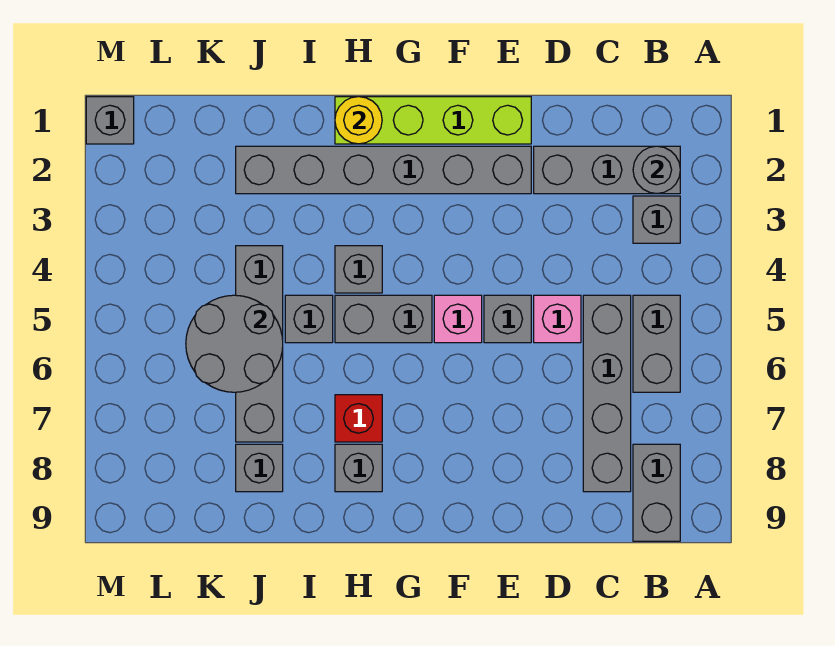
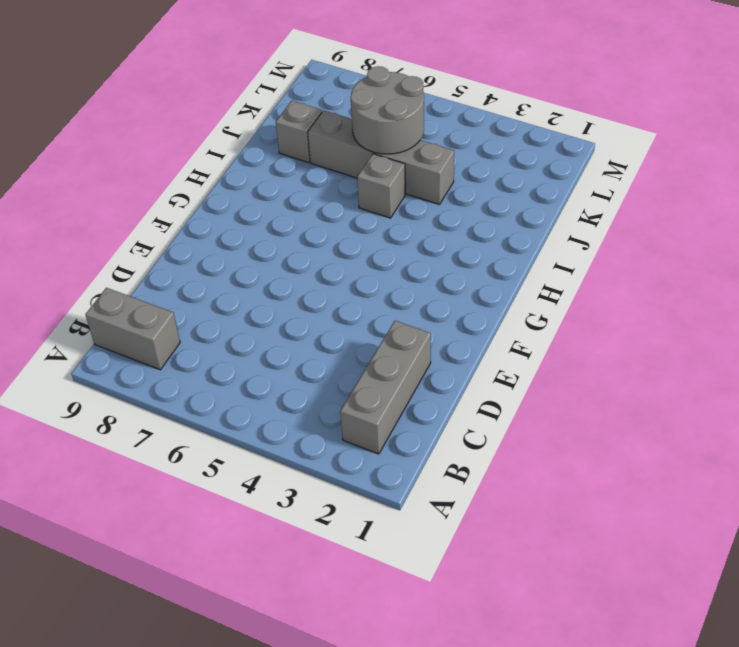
none -> grey 1x1 brick [633,196,680,243]
none -> grey 1x2 brick [633,295,680,392]
none -> grey 1x4 brick [583,295,631,492]

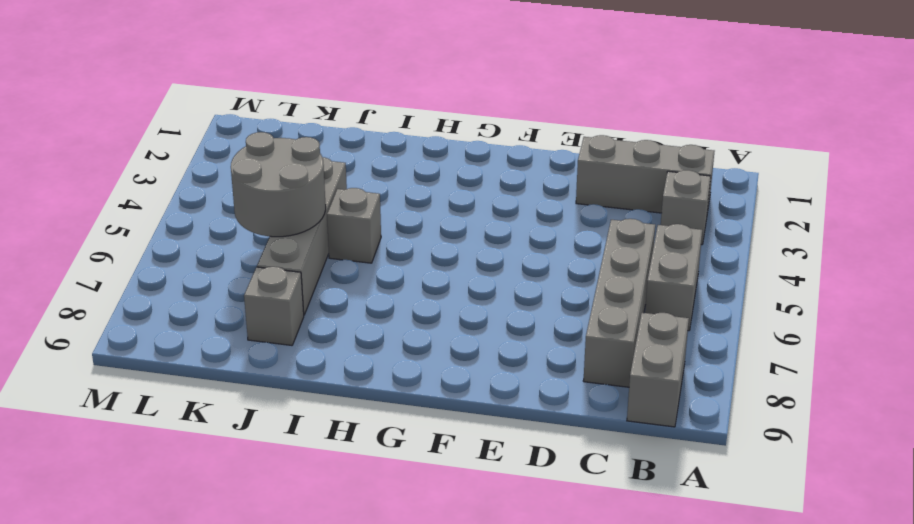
none -> pink 1x1 brick [534,295,581,343]
none -> lime 1x4 brick [335,97,531,144]
none -> grey 1x6 brick [236,146,531,194]

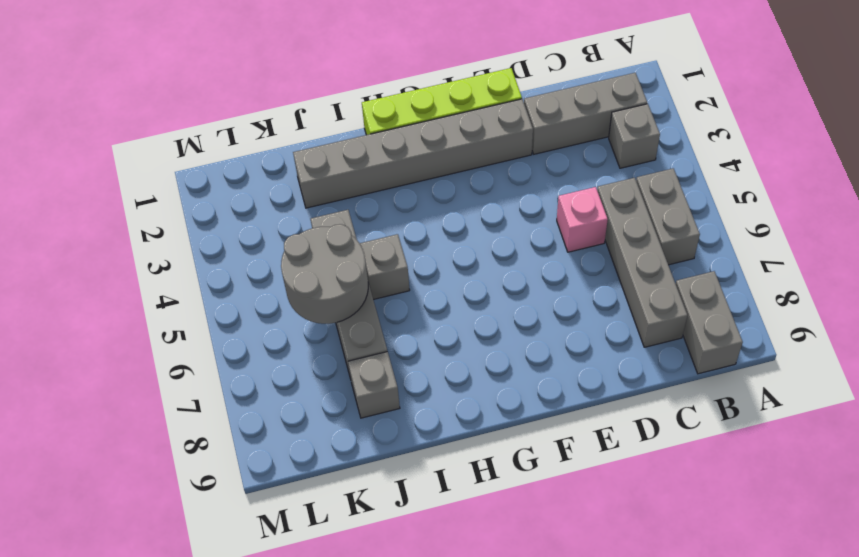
none -> grey 1x1 brick [484,295,531,343]
none -> pink 1x1 brick [434,295,482,343]
none -> grey 1x2 brick [335,295,432,343]

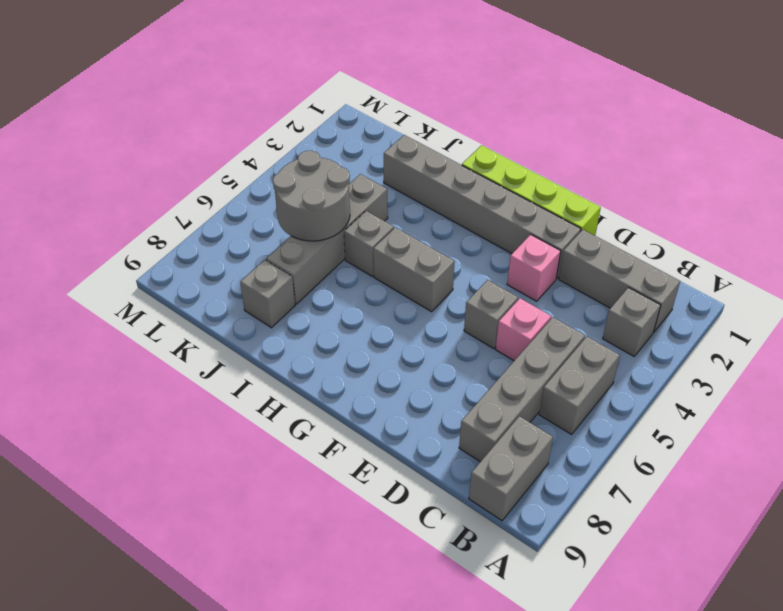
pink 1x1 brick [507,234,561,301] -> pink 1x1 brick moved to [434,295,482,343]
none -> grey 1x1 brick [335,246,382,293]
none -> red 1x1 brick [335,395,382,442]
none -> grey 1x1 brick [335,444,382,492]

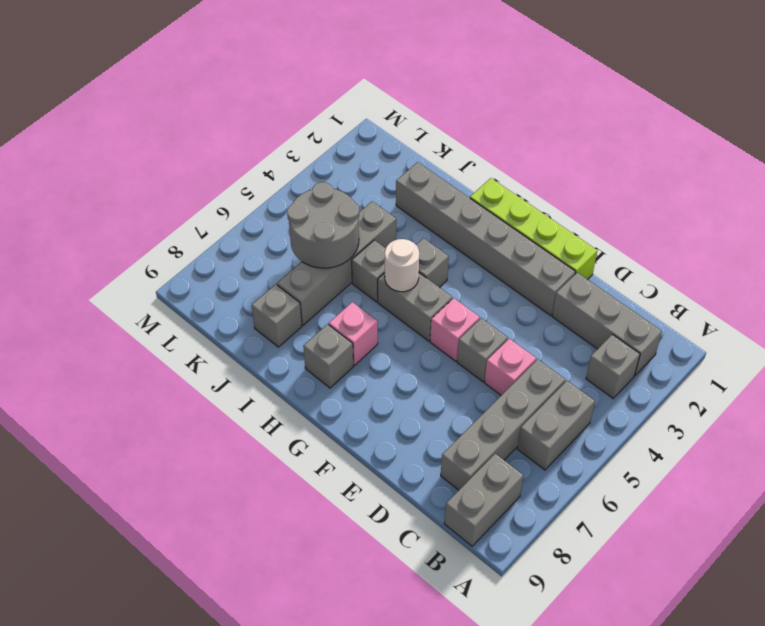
white 1x1 round brick [385,239,419,292] -> none
pink 1x1 brick [329,302,378,365] -> red 1x1 brick [335,395,382,442]
none -> grey 1x1 brick [86,97,134,144]
none -> grey 1x1 round brick [633,146,680,194]
none -> yellow 1x1 round brick [335,97,382,144]

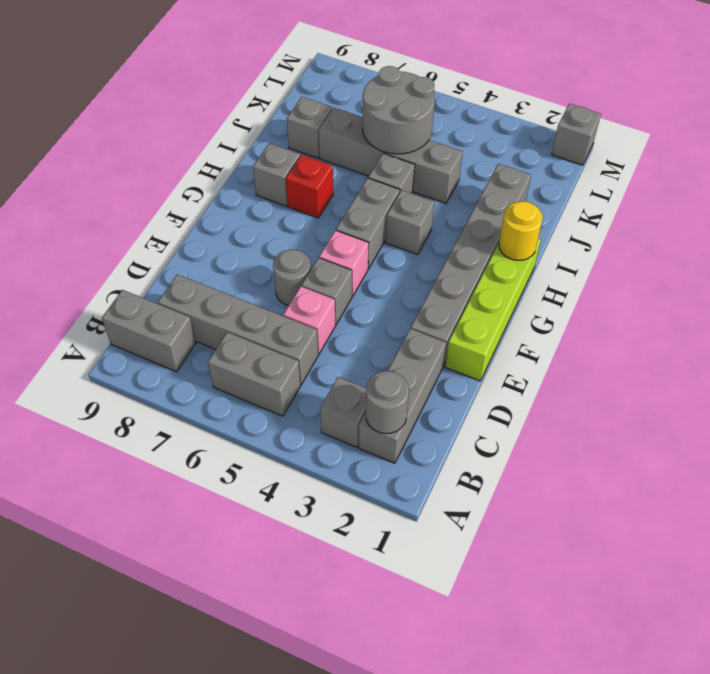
grey 1x1 round brick [273,250,311,306] -> none

